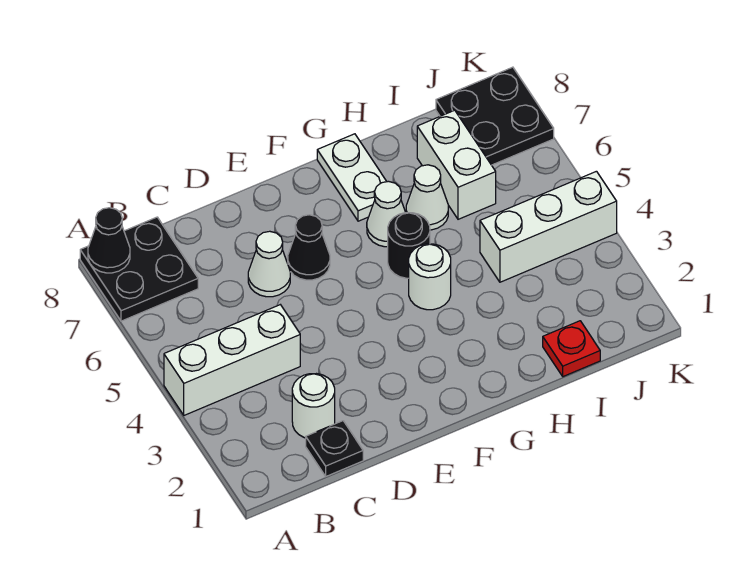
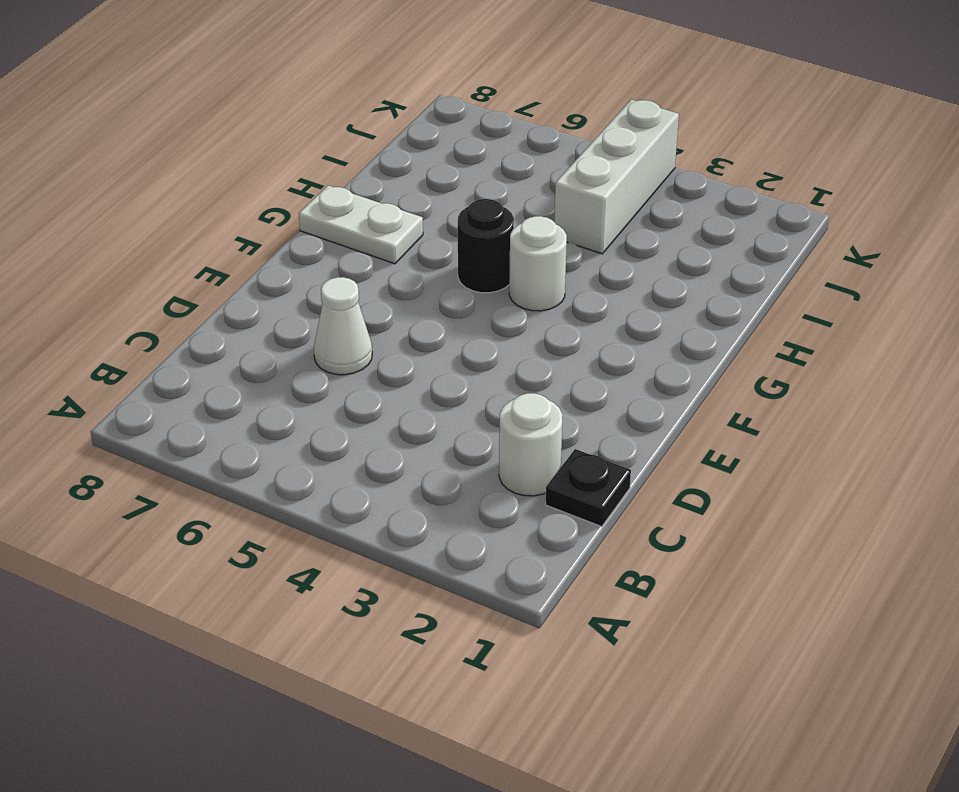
none -> white 1x3 brick [164,305,300,415]
none -> black 2x2 plate [80,217,198,321]
none -> black 1x1 cone [288,215,330,280]

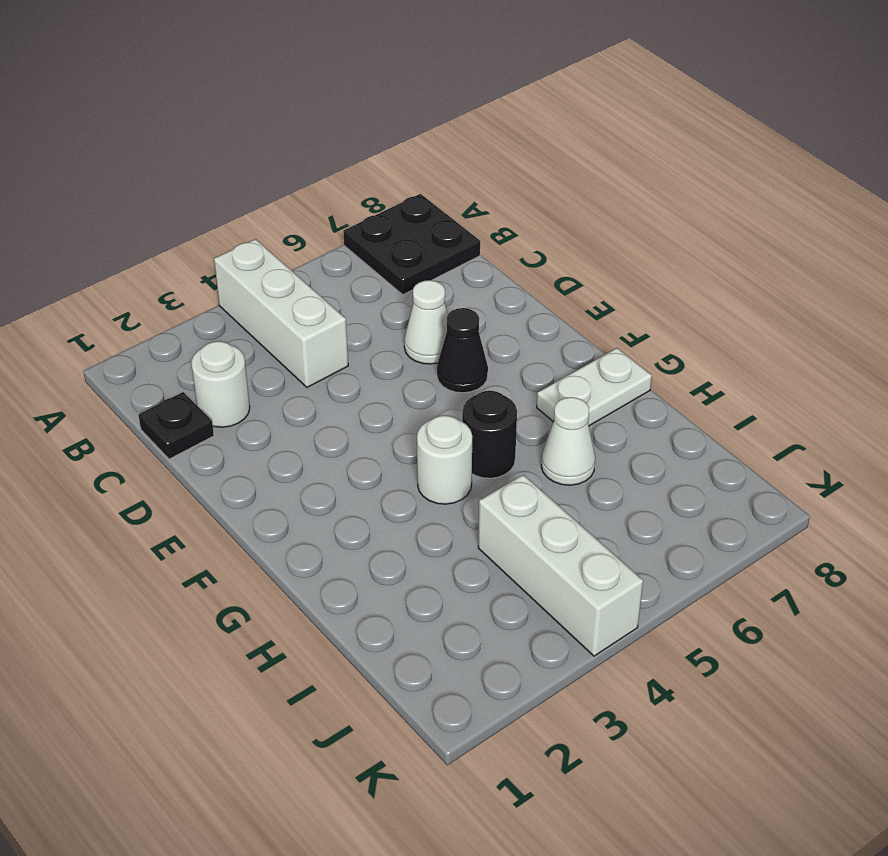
none -> white 1x1 cone [367,181,406,247]
none -> red 1x1 plate [543,321,600,377]
none -> white 1x2 brick [417,110,496,219]

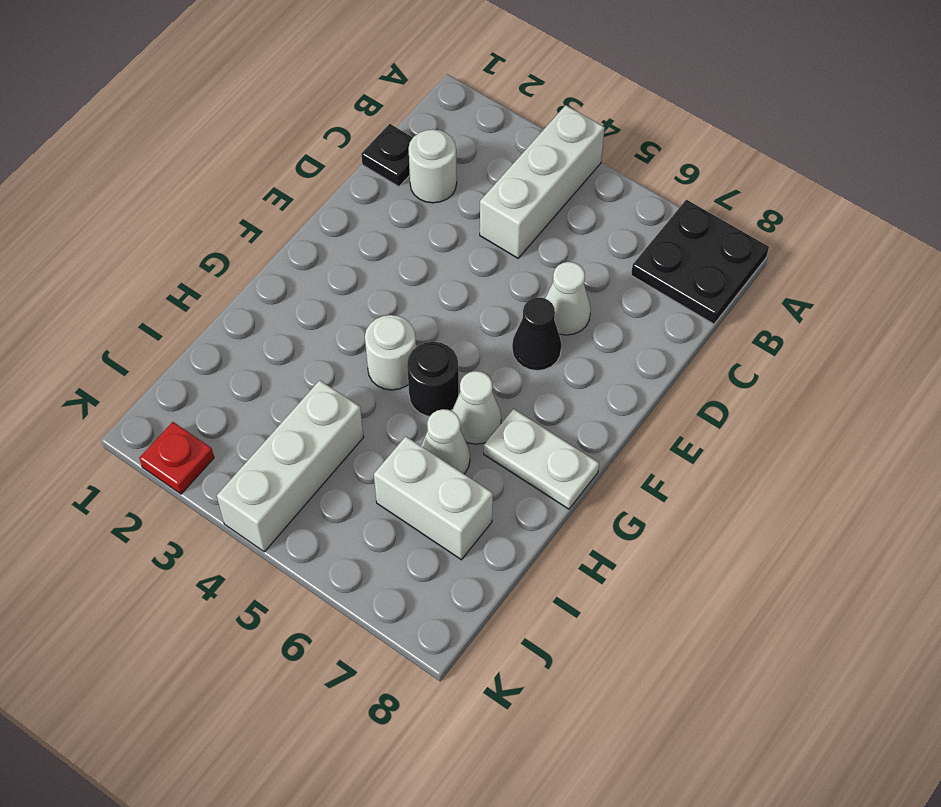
red 1x1 plate [139,422,214,494] -> red 1x1 plate moved to [543,321,600,377]
none -> black 2x2 plate [436,67,554,165]
none -> black 1x1 cone [88,208,130,273]

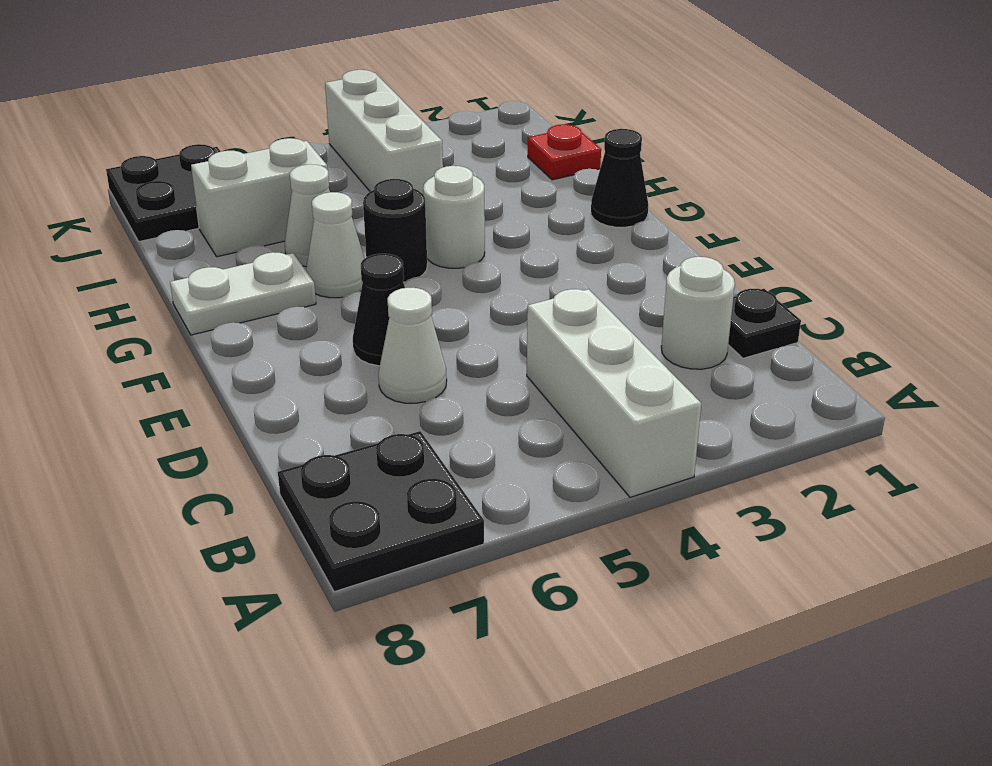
black 1x1 cone [591,129,648,227] -> black 1x1 cone moved to [88,208,130,273]

